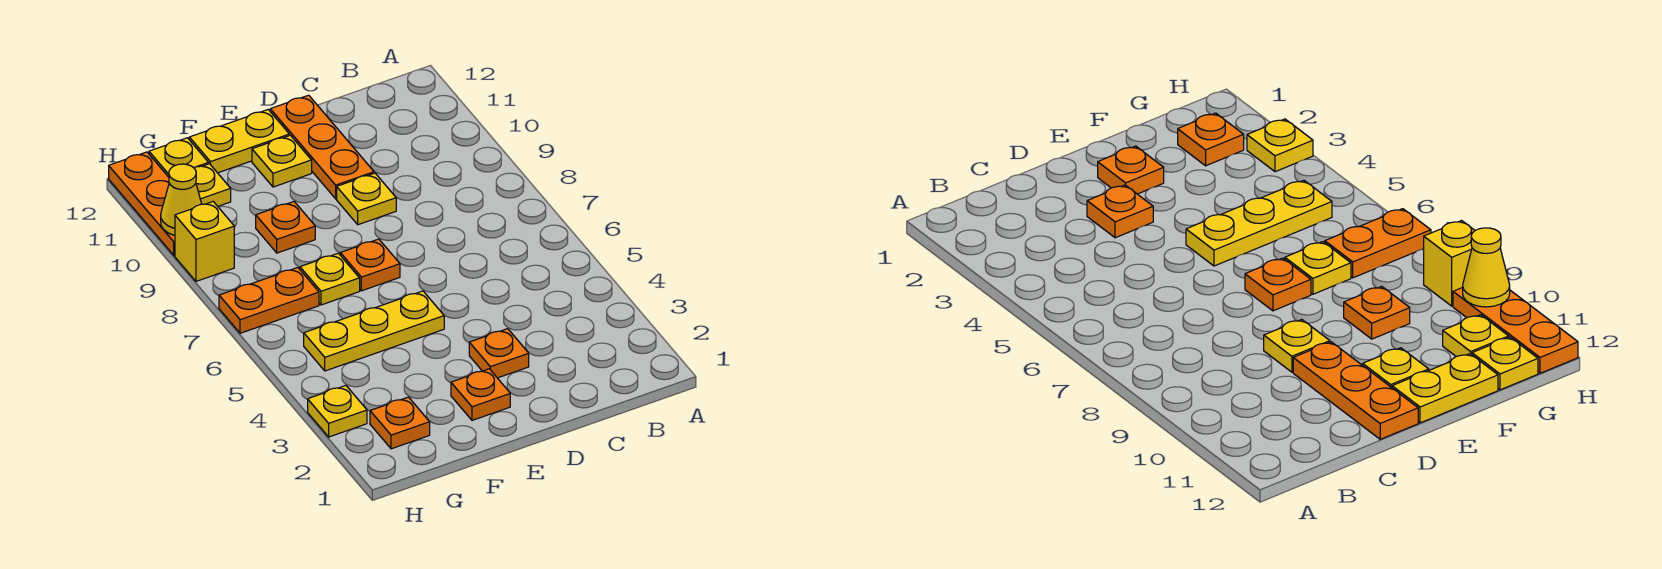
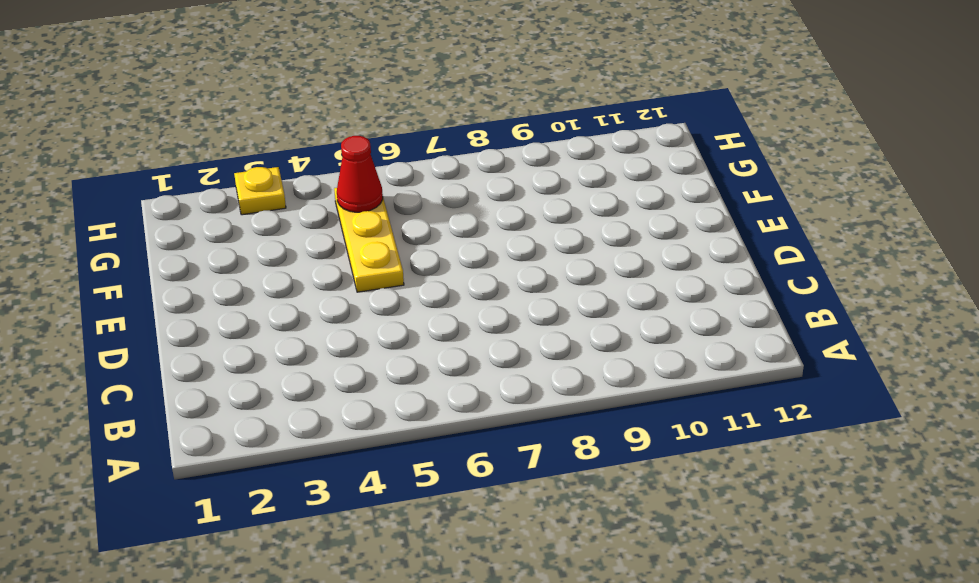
red 1x1 cone [337,136,383,212] -> none
none -> orange 1x1 plate [469,329,529,378]
none -> yellow 1x1 plate [337,173,396,225]
none -> orange 1x3 plate [270,95,374,199]

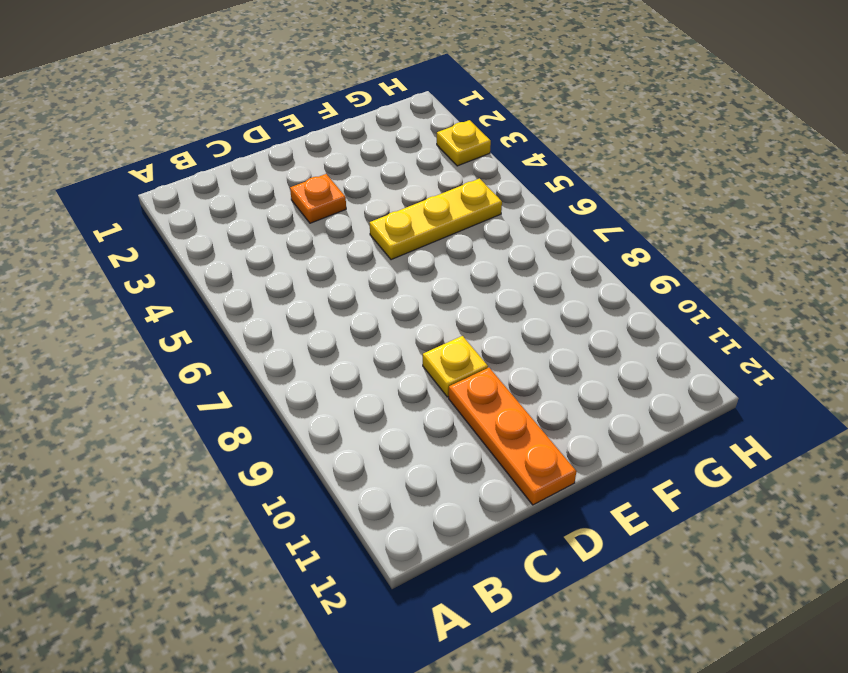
none -> orange 1x1 plate [451,369,510,420]
none -> orange 1x1 plate [340,239,400,291]
none -> yellow 1x1 plate [252,135,312,187]

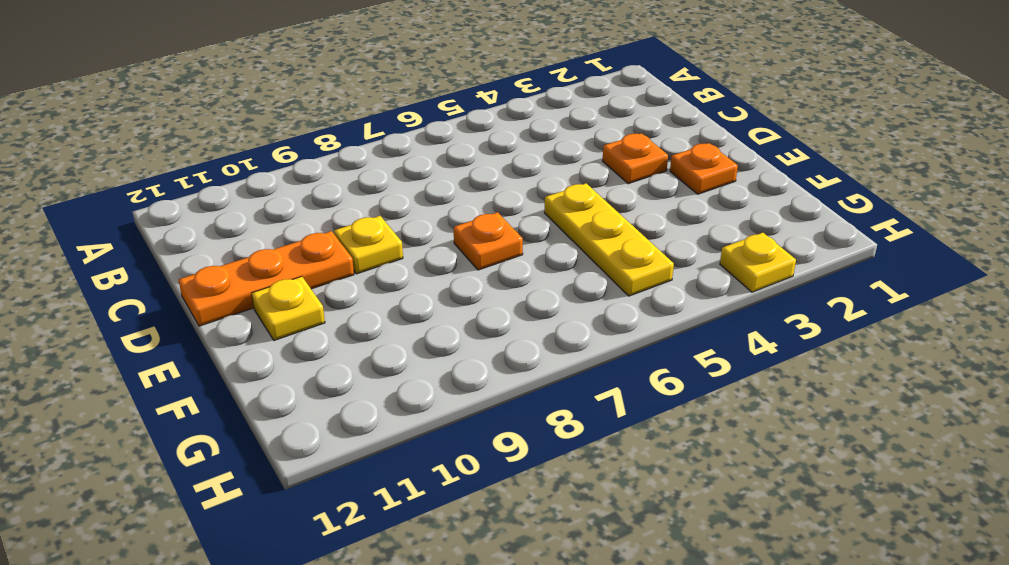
none -> yellow 1x2 plate [189,110,289,173]
none -> yellow 1x1 plate [300,253,360,305]
none -> orange 1x1 plate [256,202,315,253]

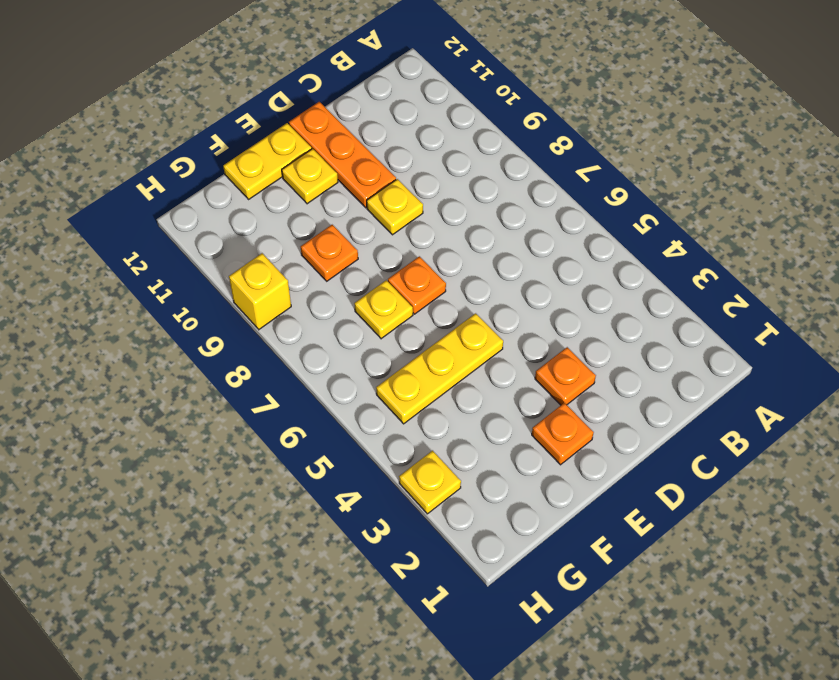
none -> orange 1x1 plate [370,397,430,449]
none -> orange 1x2 plate [219,268,319,333]
none -> yellow 1x1 plate [194,164,231,206]

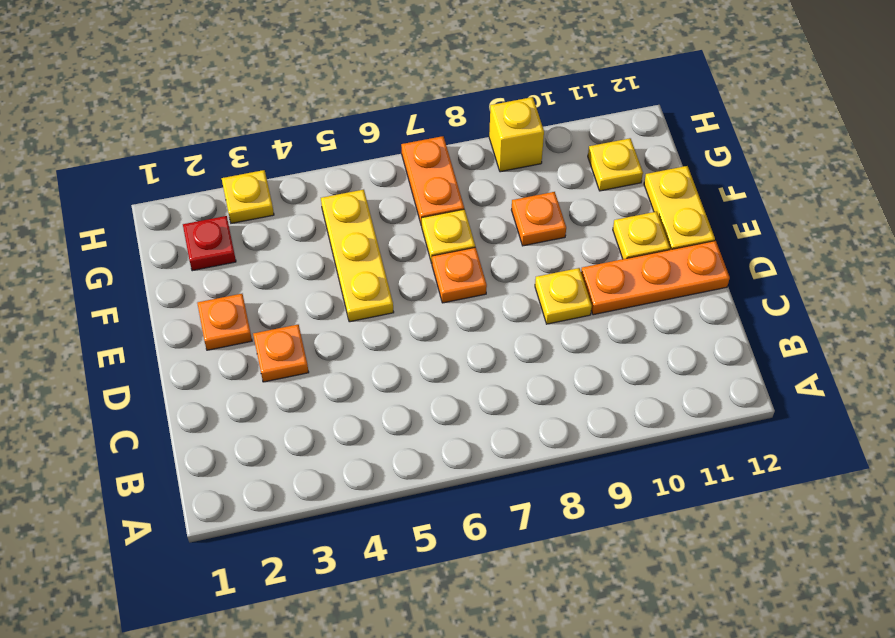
red 1x1 plate [183,216,236,271] -> orange 1x1 plate [370,397,430,449]
none -> yellow 1x1 plate [149,138,209,177]
none -> orange 1x3 plate [109,152,175,255]
none -> yellow 1x1 cone [161,164,202,235]

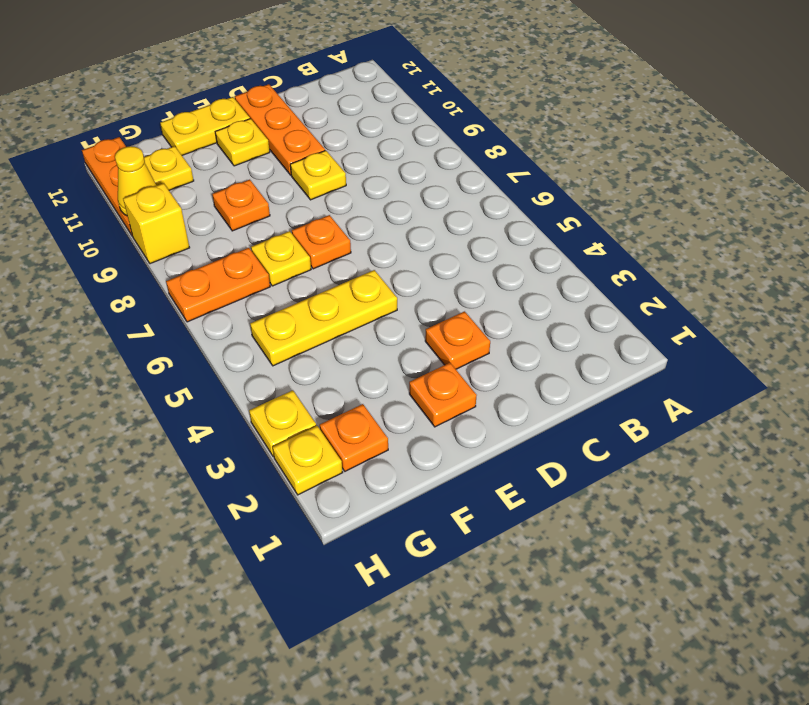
yellow 1x1 plate [273,426,343,495] -> yellow 1x1 plate moved to [149,138,209,177]

